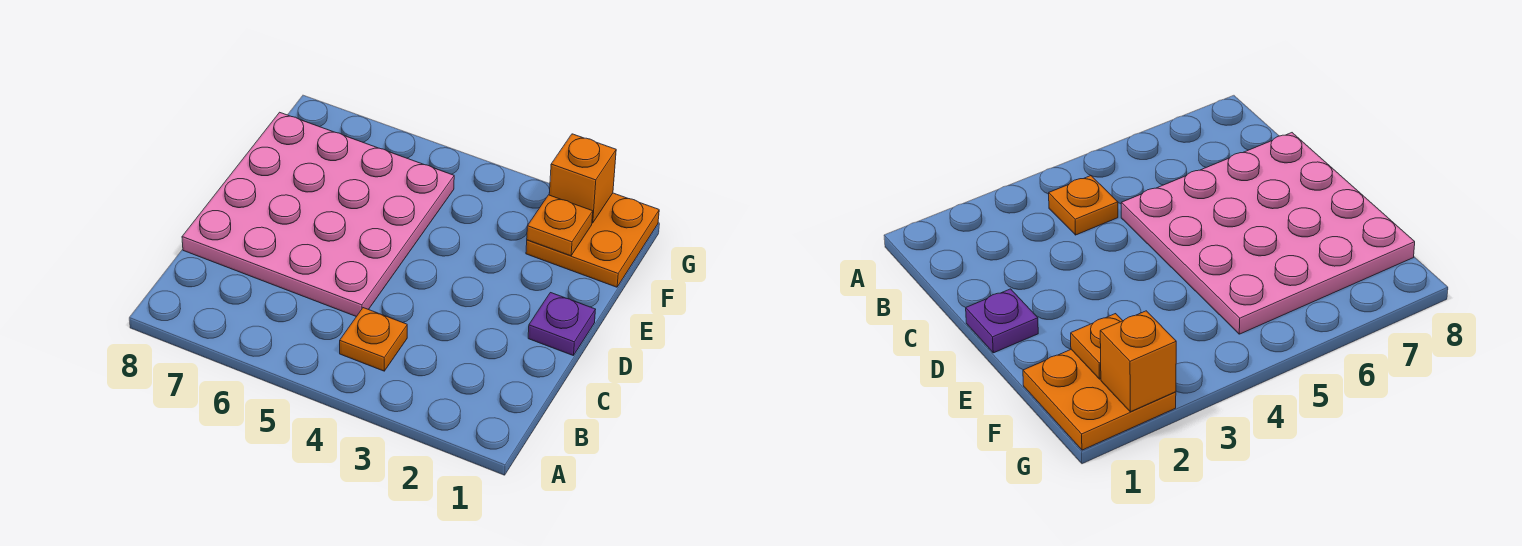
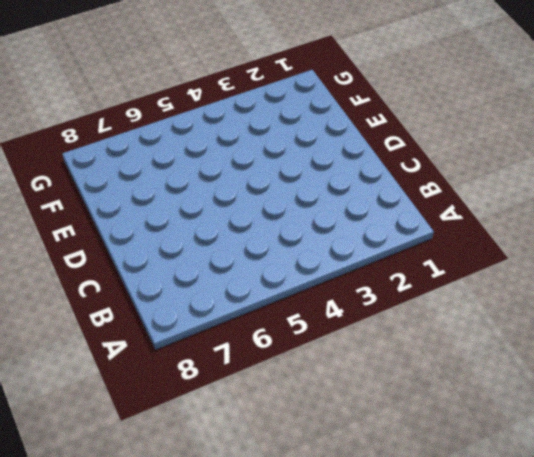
none -> orange 1x1 plate [340,308,407,371]
none -> pink 4x4 plate [182,112,454,317]

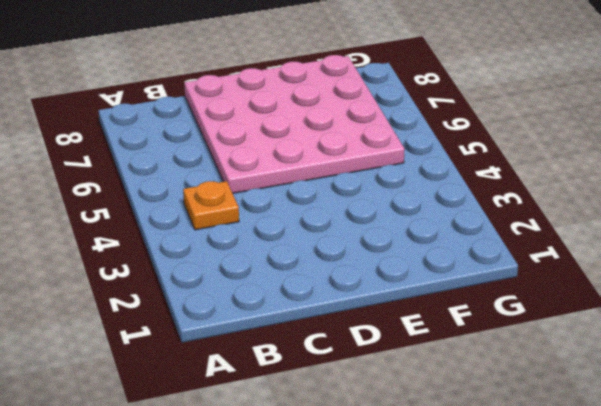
none -> purple 1x1 plate [528,293,596,356]
none -> orange 2x2 plate [526,193,659,287]

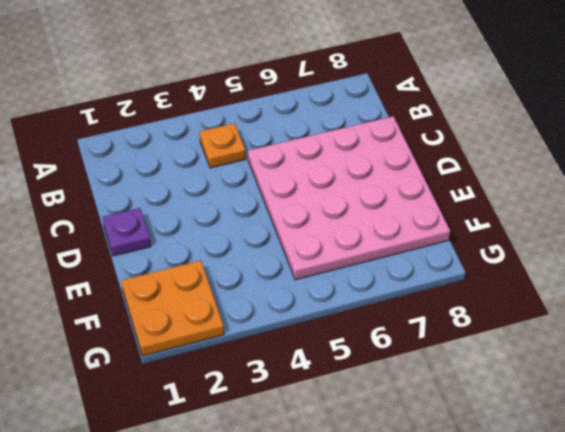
none -> orange 1x1 plate [527,195,593,256]
none -> orange 1x1 brick [549,134,616,223]

